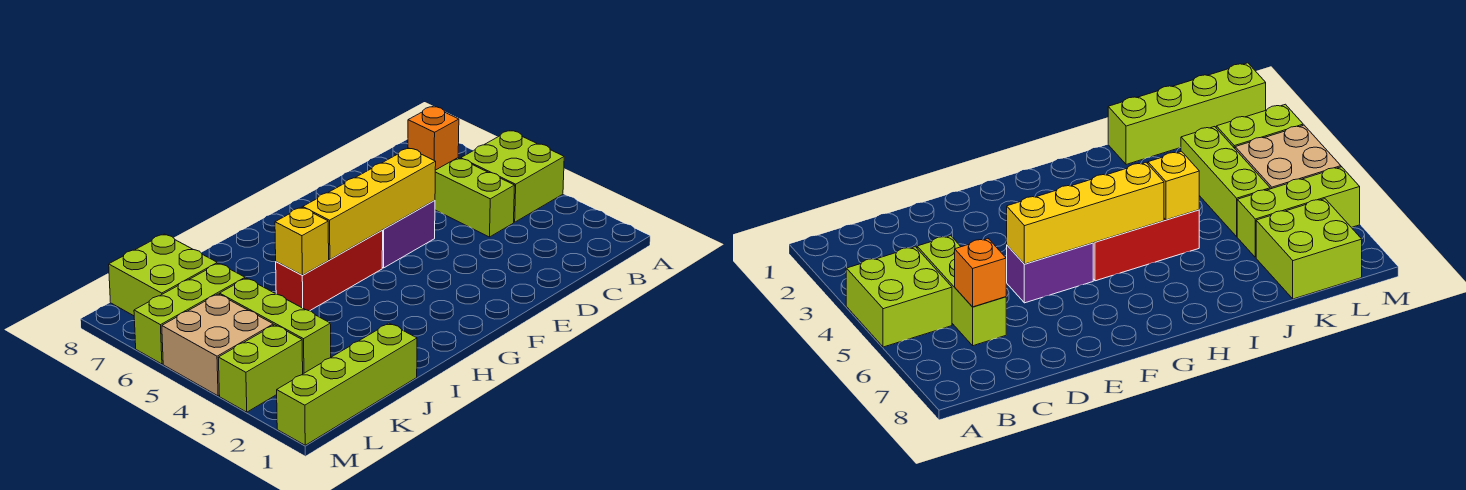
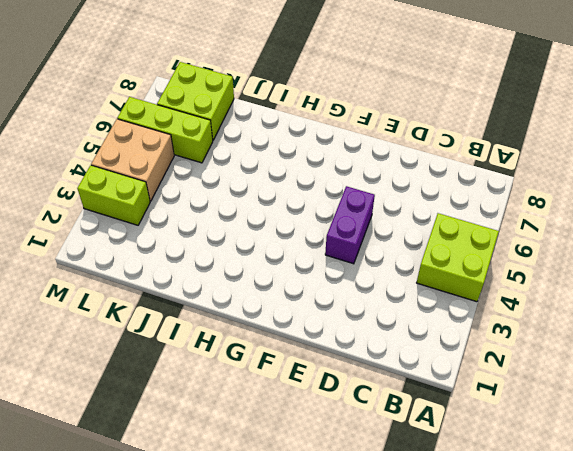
purple 1x2 brick [325,186,375,264] -> purple 1x2 brick turned to [382,200,435,268]
none -> lime 1x3 brick [435,158,515,237]
none -> red 1x3 brick [276,230,383,311]
none -> lime 1x4 brick [277,323,417,445]

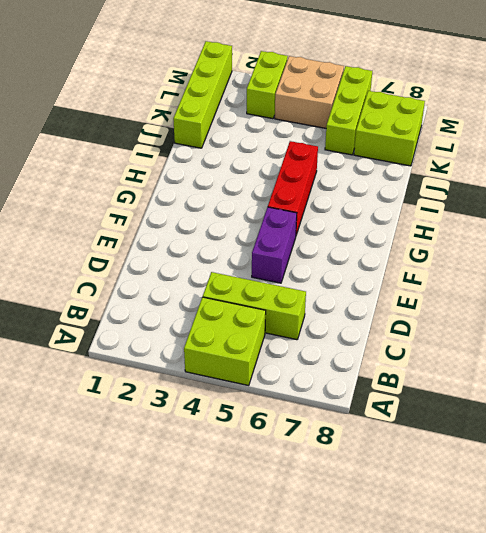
none -> lime 1x3 brick [220,278,331,374]
none -> orange 1x1 brick [408,107,459,170]
none -> yellow 1x4 brick [303,148,436,260]

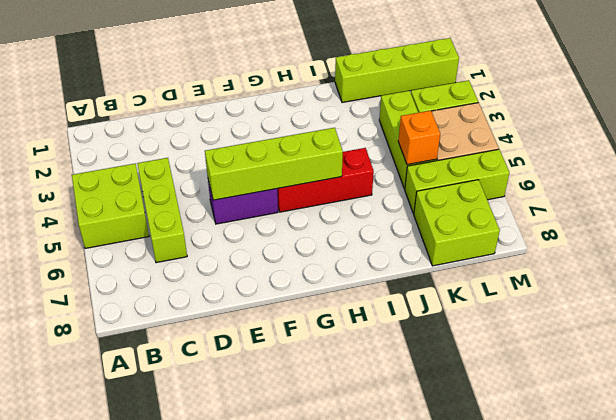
lime 1x4 brick [205,128,343,200] -> yellow 1x4 brick [303,148,436,260]
orange 1x1 brick [398,111,440,165] -> orange 1x1 brick moved to [408,107,459,170]
none -> yellow 1x1 brick [275,207,329,275]

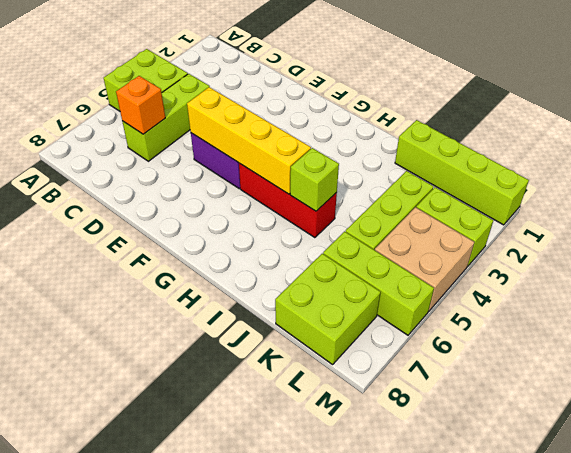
lime 1x1 brick [290,148,339,211] -> yellow 1x1 brick [275,207,329,275]

